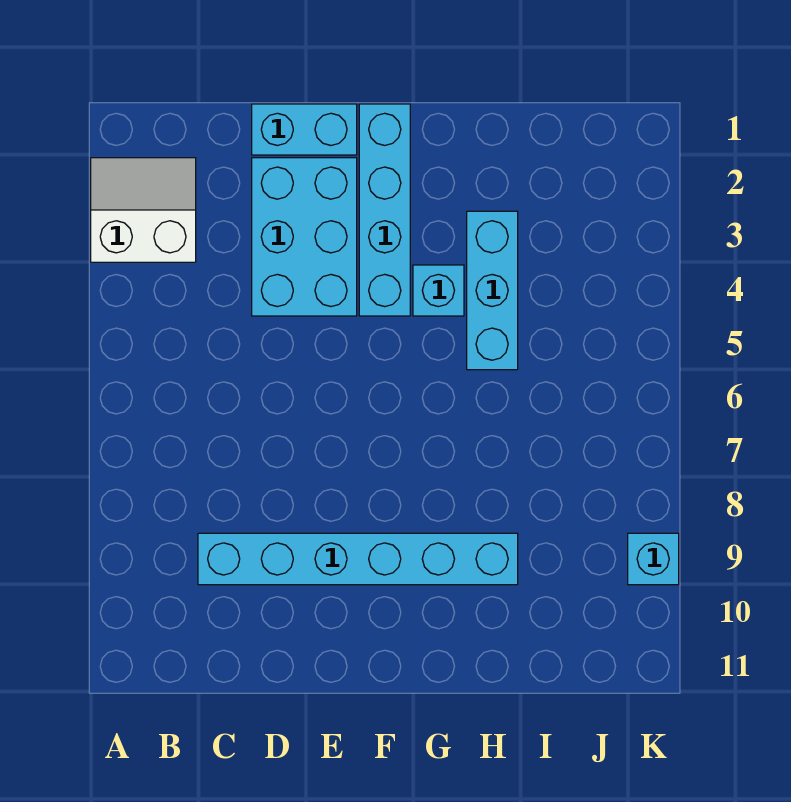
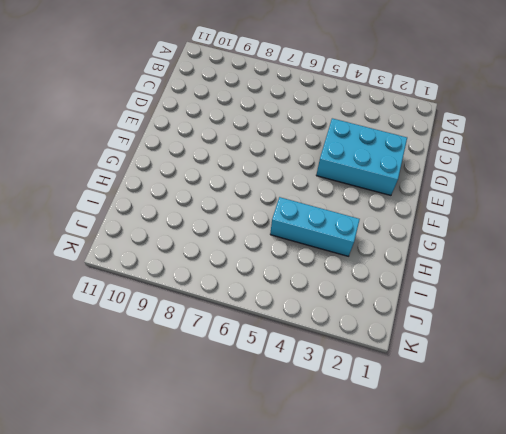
none -> white 2x2 slope [91,158,196,262]
none -> cyan 1x6 brick [198,533,518,585]

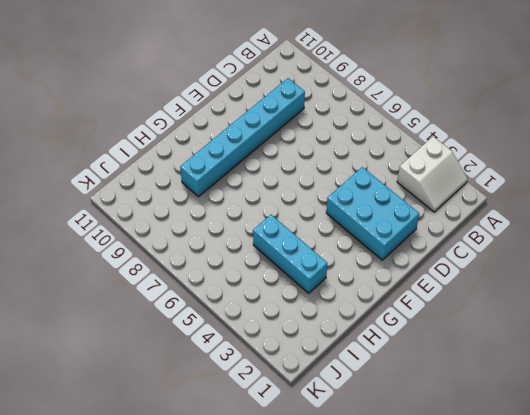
none -> cyan 1x2 brick [252,104,357,155]
none -> cyan 1x4 brick [359,104,410,316]

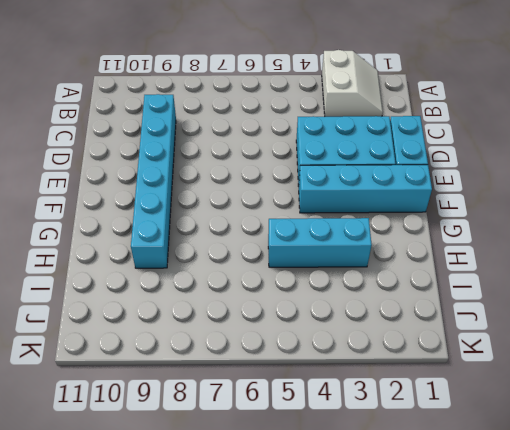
none -> cyan 1x1 brick [413,265,464,316]
none -> cyan 1x1 brick [628,533,679,585]

